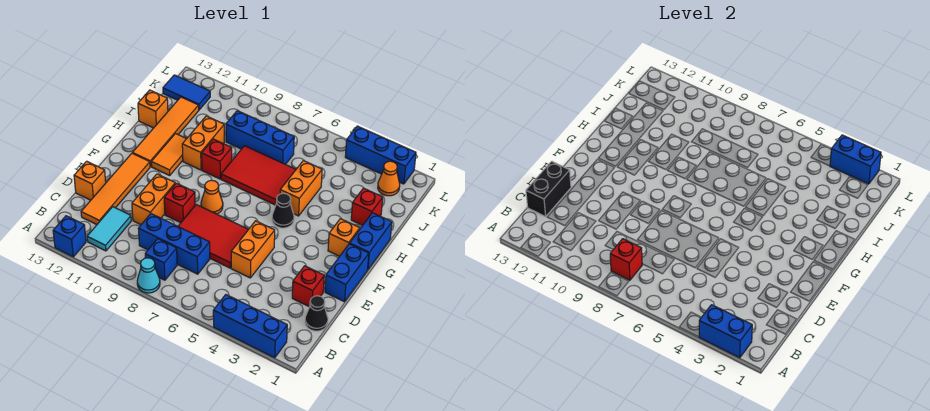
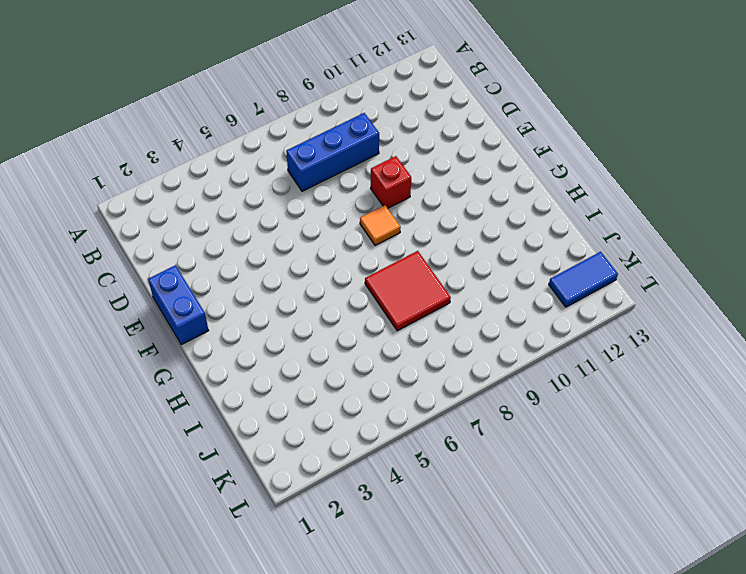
orange 1x1 tile [360,205,401,245] -> orange 1x1 cone [201,180,223,214]
red 2x2 tile [365,251,451,331] -> red 2x3 tile [221,146,296,205]
none -> blue 1x3 brick [213,295,287,358]
none -> cyan 1x1 cone [137,258,160,293]
none -> blue 1x1 brick [53,216,86,257]
none -> blue 1x1 brick [145,239,177,280]

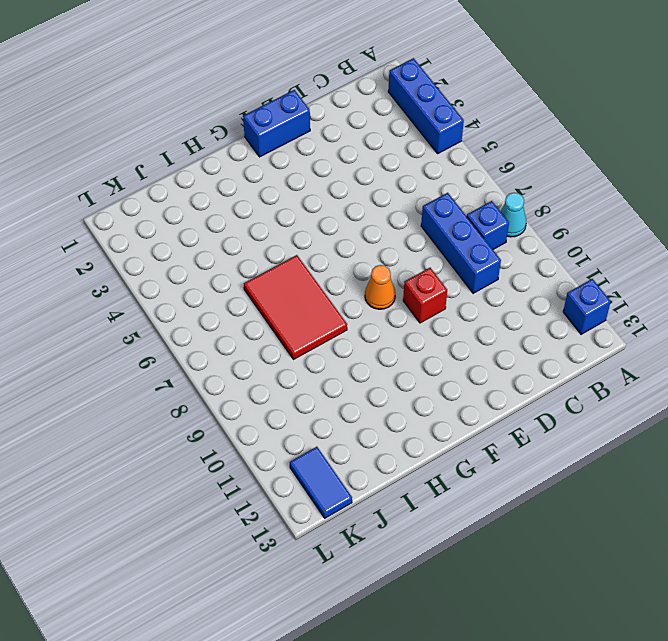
none -> cyan 1x2 tile [87,207,131,251]
none -> black 1x1 cone [305,296,328,331]
none -> orange 1x4 tile [81,153,150,225]
none -> red 1x1 brick [292,266,324,307]

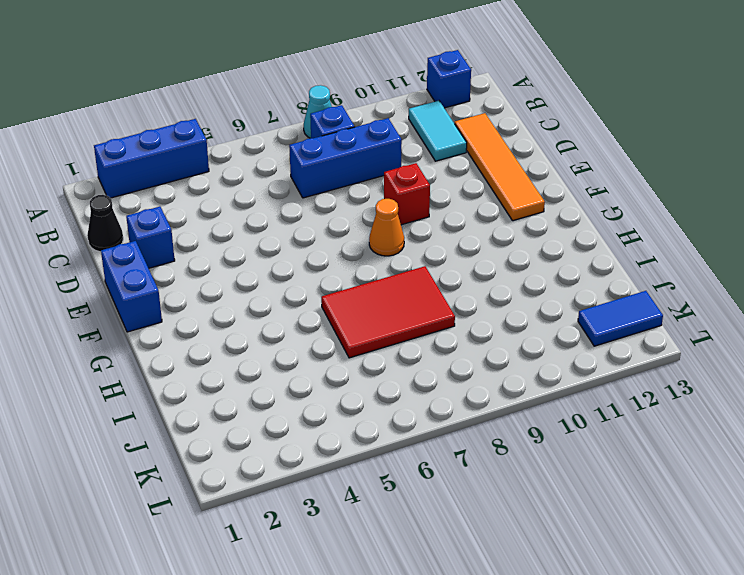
blue 1x1 brick [126,207,175,268] -> red 1x1 brick [292,266,324,307]
none -> orange 1x2 brick [231,221,275,278]
none -> red 2x3 tile [178,205,248,268]
none -> orange 1x2 brick [132,174,175,225]
none -> orange 1x1 brick [74,161,106,200]

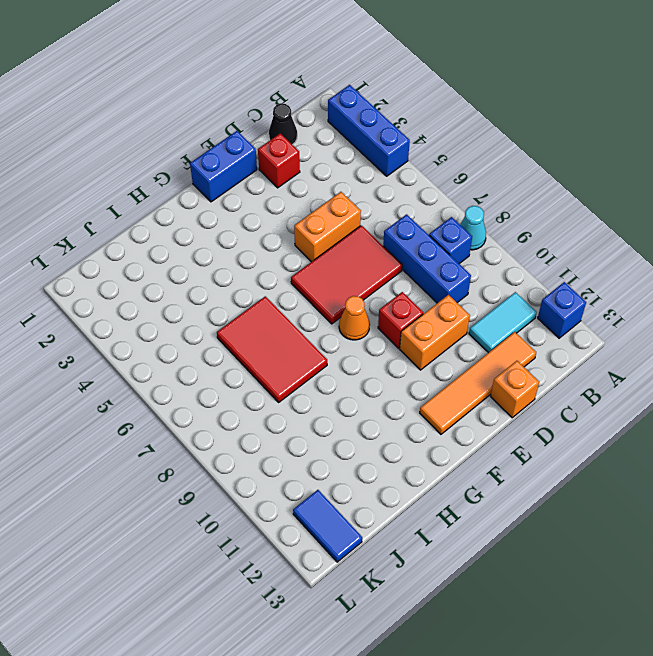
red 2x3 tile [291,225,402,324] -> red 2x3 tile turned to [178,205,248,268]
none -> blue 1x2 brick [350,213,392,269]
none -> orange 1x1 brick [328,219,360,256]
none -> black 1x1 cone [272,193,294,228]
none -> orange 1x2 tile [151,134,186,176]

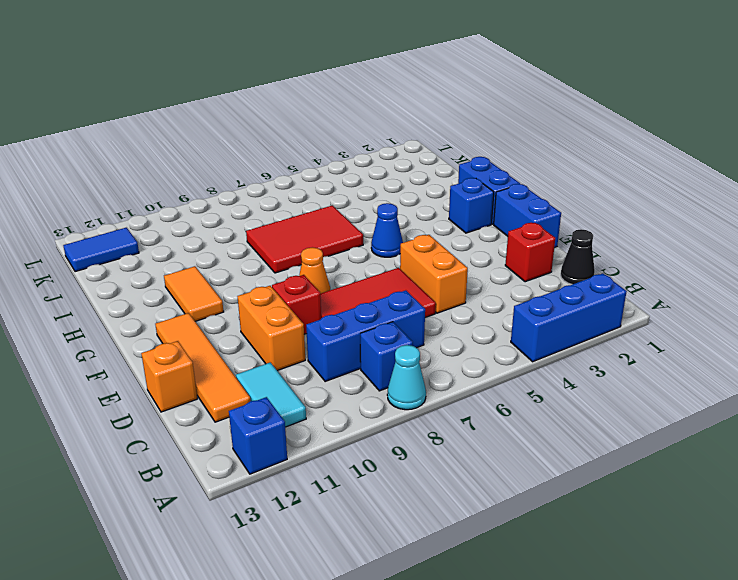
blue 1x1 brick [449,178,494,233] -> orange 1x1 brick [328,219,360,256]
blue 1x1 cone [371,203,403,257] -> black 1x1 cone [272,193,294,228]
none -> orange 1x4 tile [133,97,199,166]
none -> orange 1x2 brick [280,161,322,216]
none -> red 1x1 brick [202,139,232,179]
none -> orange 1x2 brick [182,116,224,170]

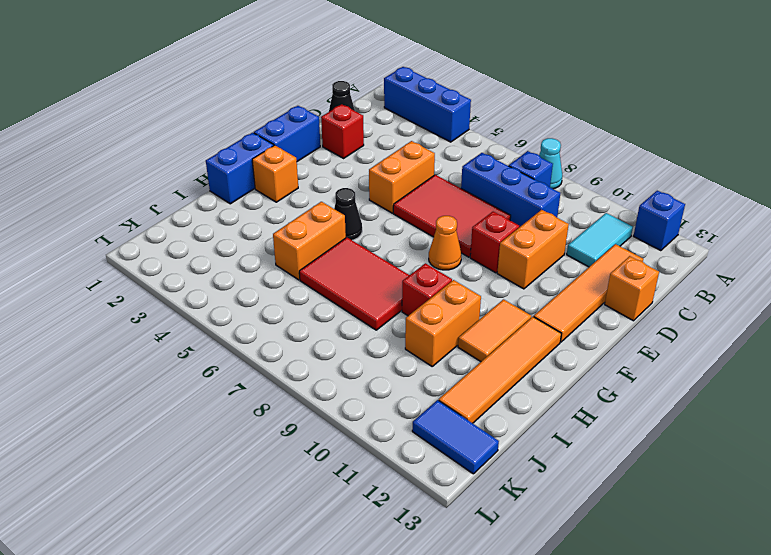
none -> red 1x1 brick [351,188,383,225]
none -> orange 1x1 brick [138,90,168,128]
none -> blue 1x3 brick [226,111,294,165]
none -> orange 1x1 cone [378,161,400,196]

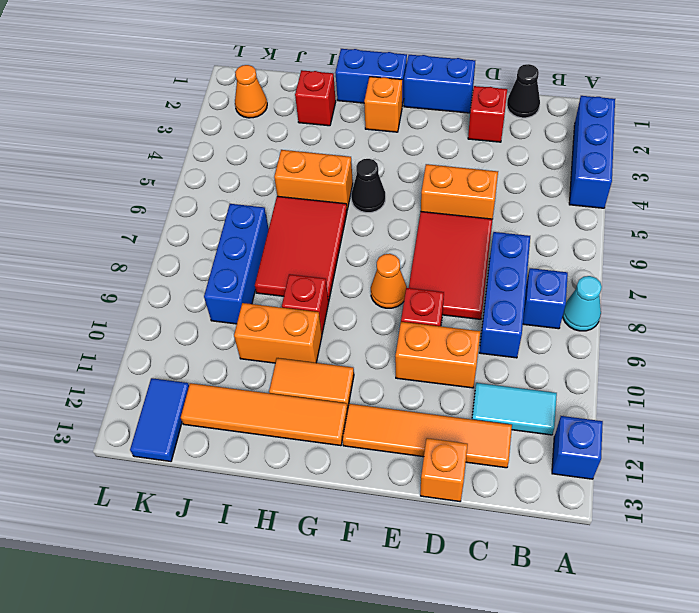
none -> orange 1x1 brick [138,90,168,128]
none -> blue 1x3 brick [345,126,416,184]
none -> blue 1x2 brick [699,305,752,358]
none -> red 1x1 brick [610,239,642,280]

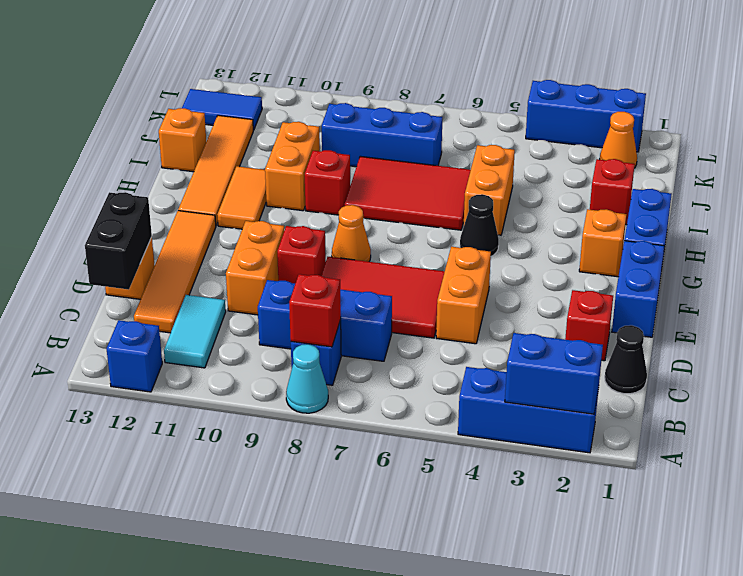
none -> blue 1x2 brick [830,135,881,184]

